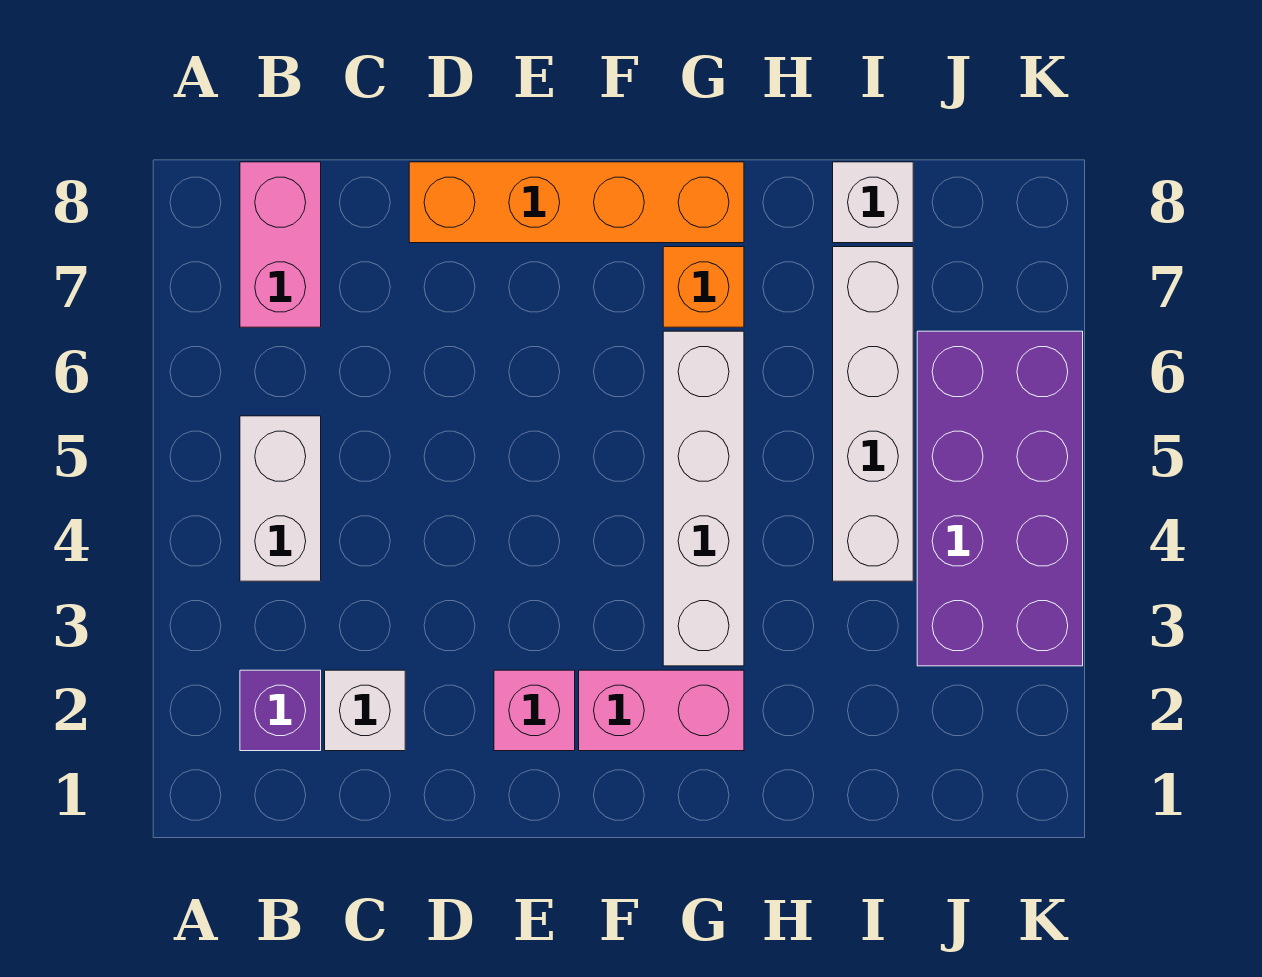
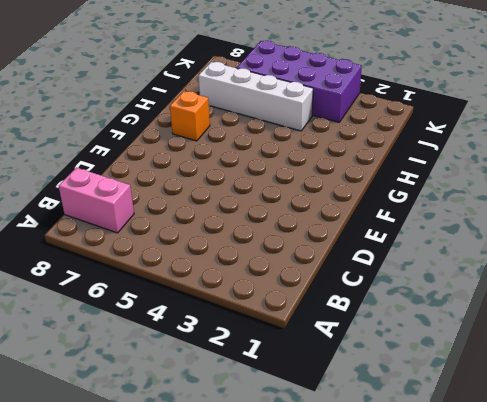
none -> purple 1x1 brick [240,670,321,751]
none -> white 1x2 brick [240,416,321,581]
none -> white 1x1 brick [325,670,405,751]

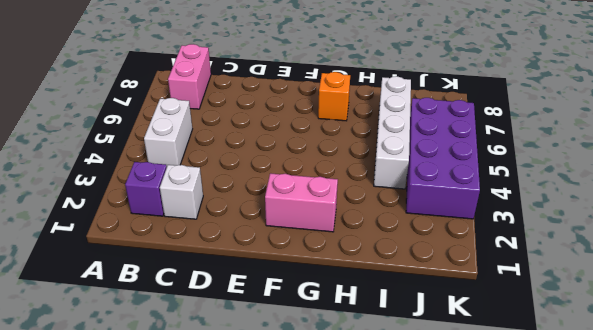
none -> orange 1x4 brick [409,162,744,243]
none -> pink 1x1 brick [494,670,575,751]
none -> white 1x4 brick [663,331,744,666]

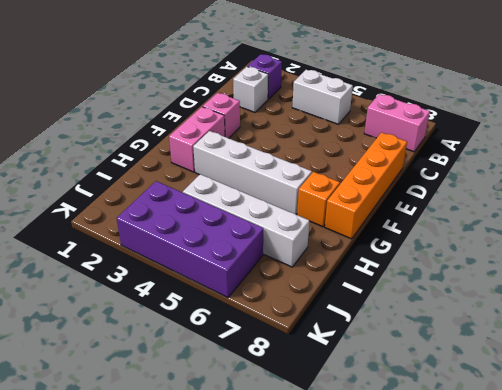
none -> white 1x1 brick [833,162,913,243]

